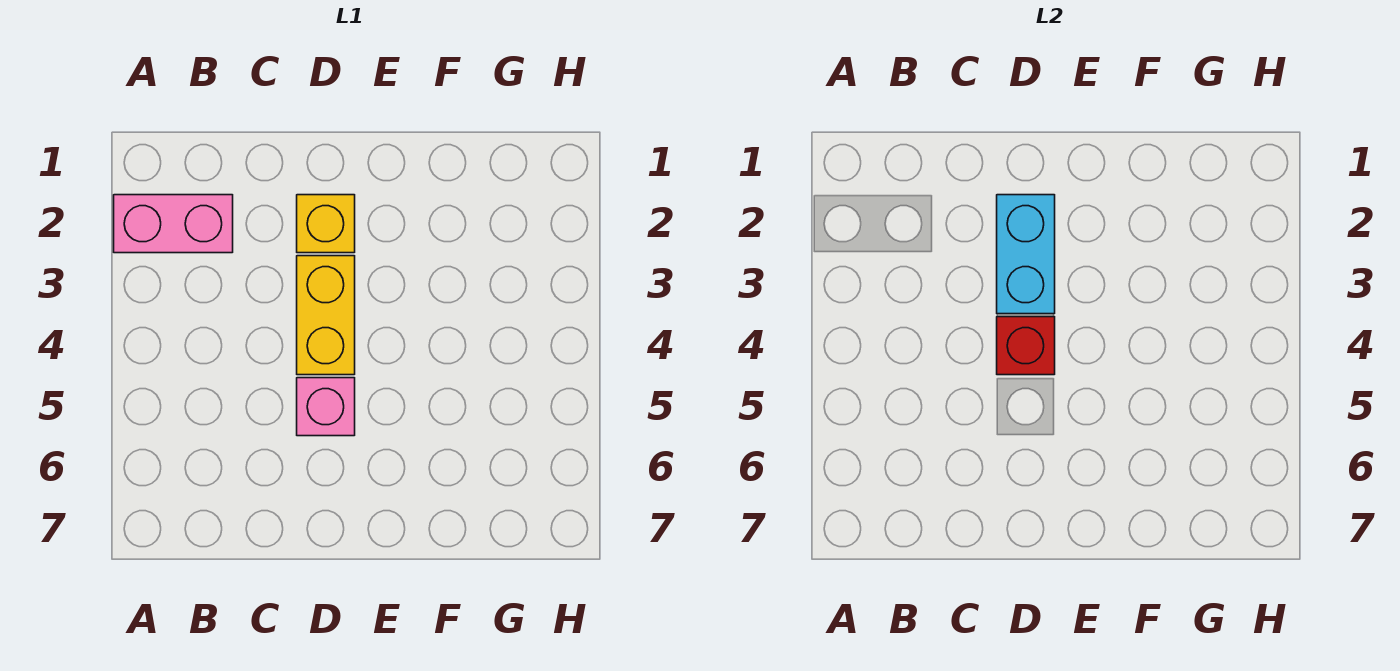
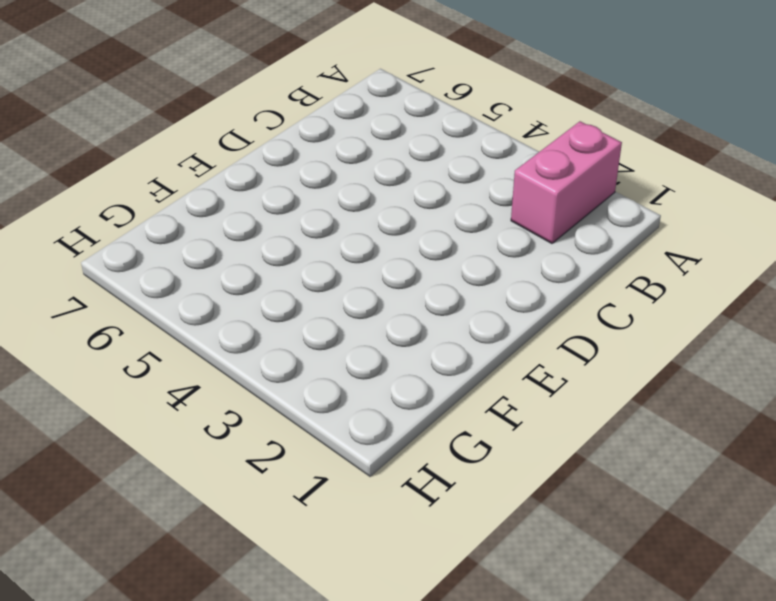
none -> yellow 1x1 brick [297,195,355,253]
none -> yellow 1x2 brick [297,256,355,375]

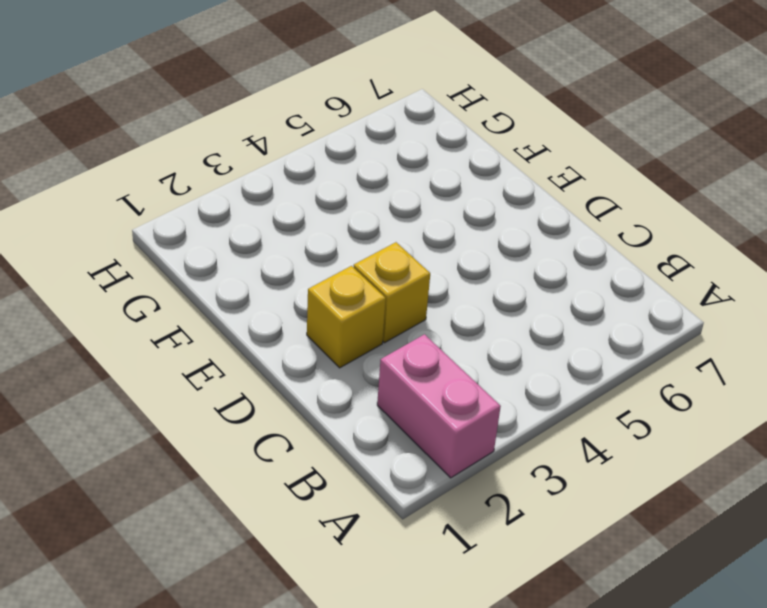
yellow 1x1 brick [354,242,430,343] -> yellow 1x2 brick [297,256,355,375]
none -> pink 1x1 brick [297,378,355,436]
none -> cyan 1x2 brick [997,195,1055,314]

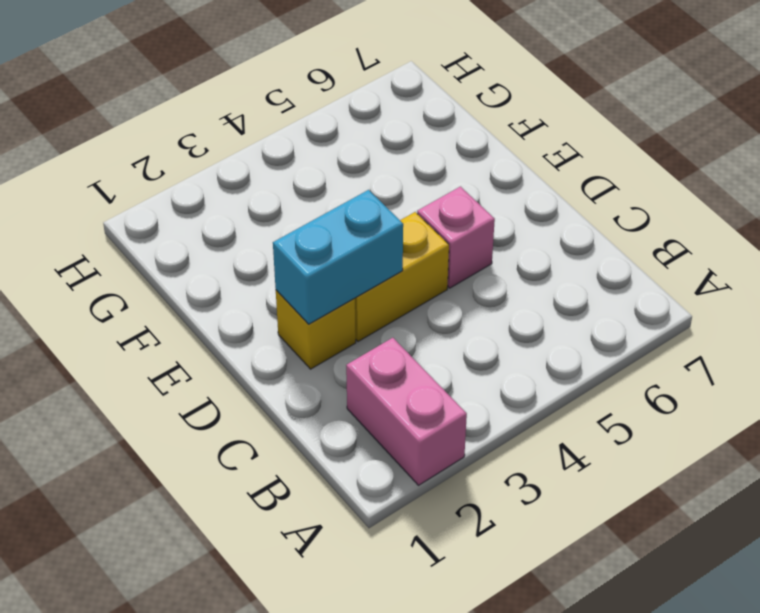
none -> red 1x1 brick [997,317,1055,375]

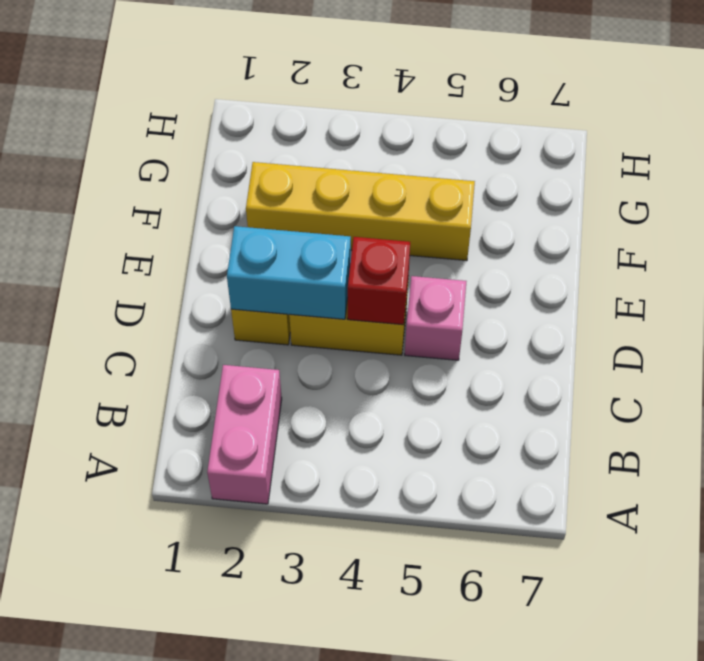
yellow 1x4 brick [246,162,475,261] -> none

